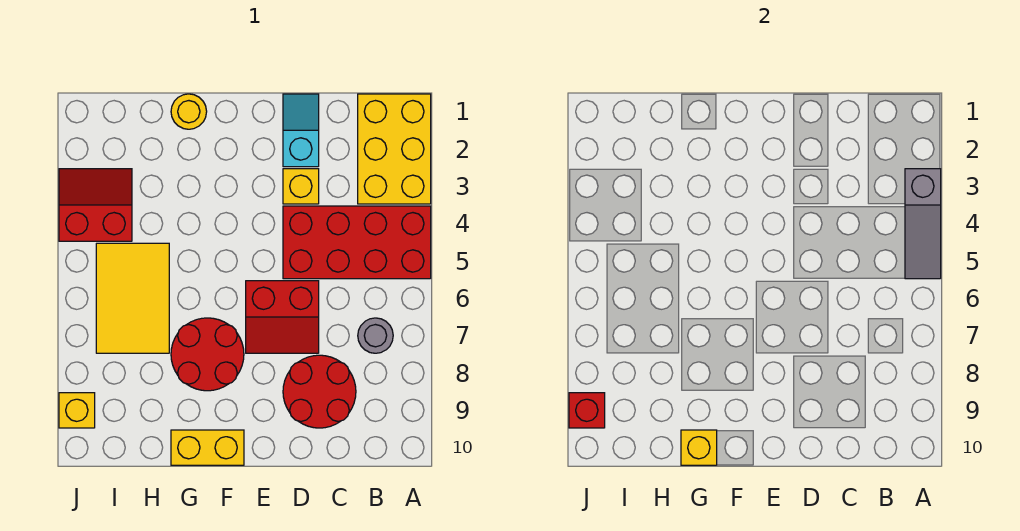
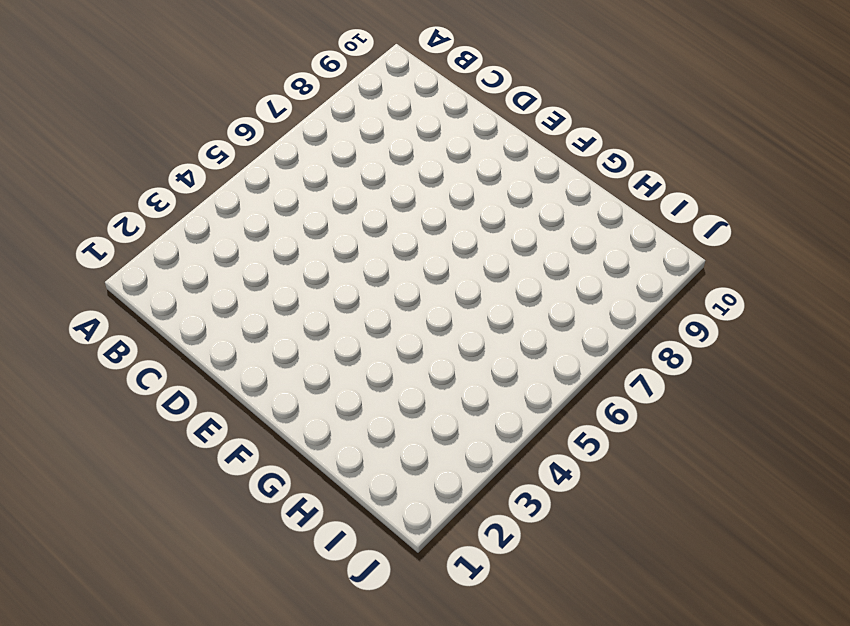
none -> yellow 2x3 brick [358,94,431,204]
none -> red 2x4 brick [283,206,431,279]
none -> grey 1x1 round brick [358,318,393,353]

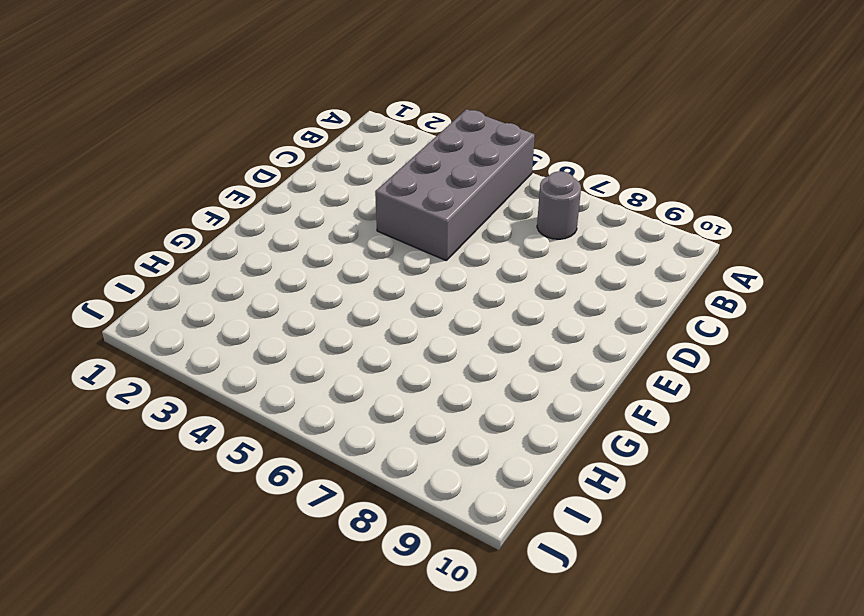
grey 2x4 brick [375,109,535,260] -> red 2x4 brick [283,206,431,279]
none -> yellow 2x3 brick [358,94,431,204]
none -> red 2x2 round brick [283,355,356,428]
none -> cyan 1x2 slope [283,94,319,167]

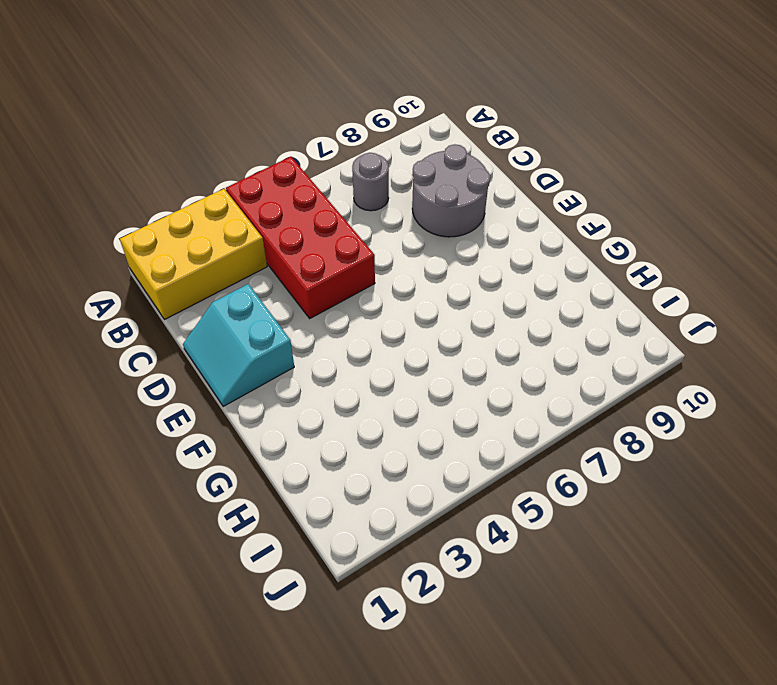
grey 2x2 round brick [412,144,490,237] -> red 2x2 round brick [283,355,356,428]
cyan 2x2 slope [183,284,294,407] -> cyan 1x2 slope [283,94,319,167]
none -> yellow 1x1 brick [283,169,319,204]
none -> red 2x2 slope [246,281,319,353]
none -> red 2x2 round brick [171,318,244,391]

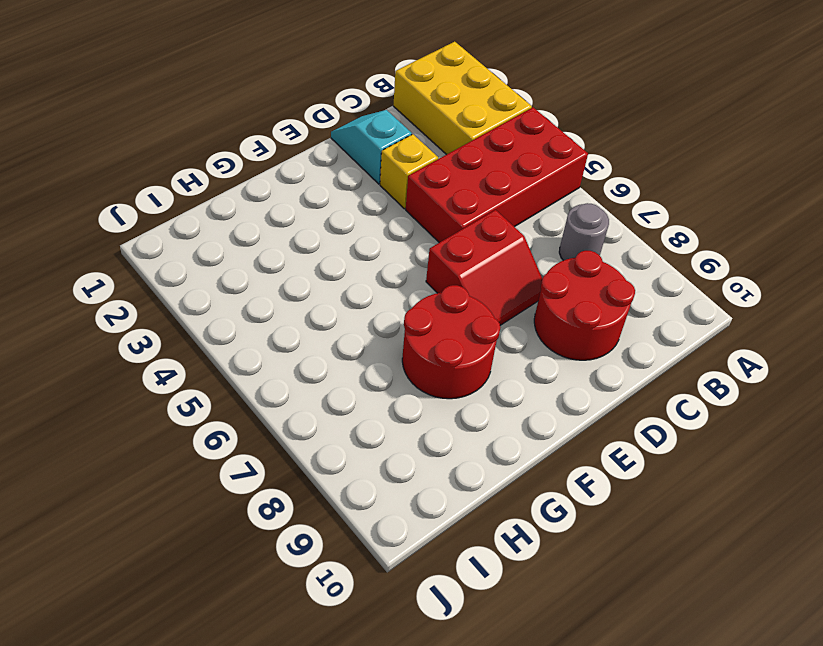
none -> yellow 1x2 brick [171,430,244,465]
none -> yellow 1x1 round brick [171,94,207,129]
none -> yellow 2x3 tile [96,243,169,353]

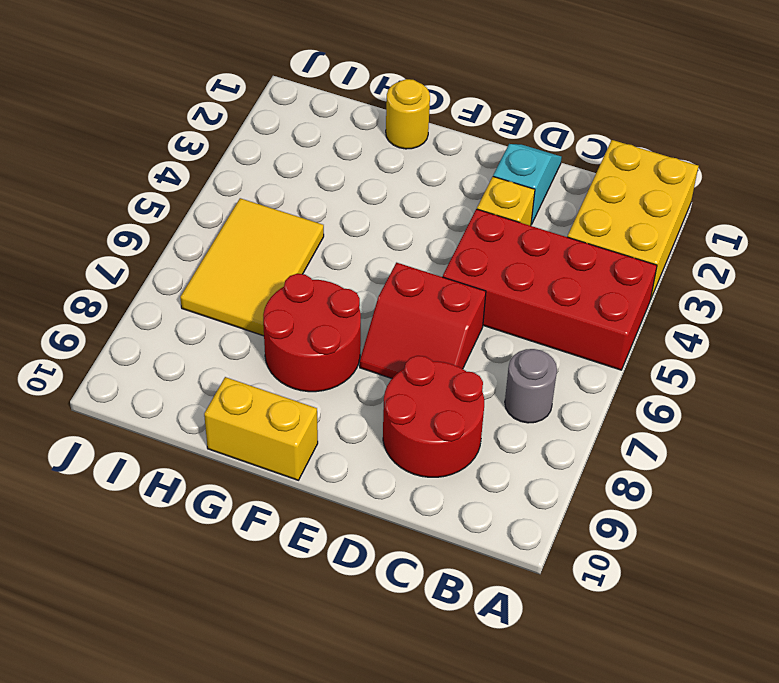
none -> red 2x2 slope [59,169,132,241]
none -> yellow 1x1 brick [59,393,95,428]
none -> grey 1x3 slope [905,169,941,279]

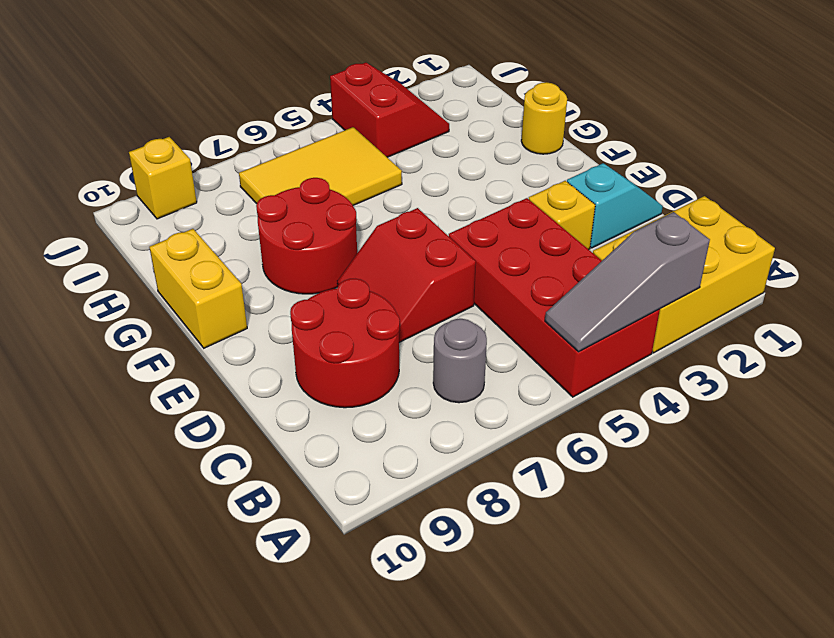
none -> yellow 1x1 brick [681,430,717,465]
none -> red 1x1 brick [569,393,605,428]

